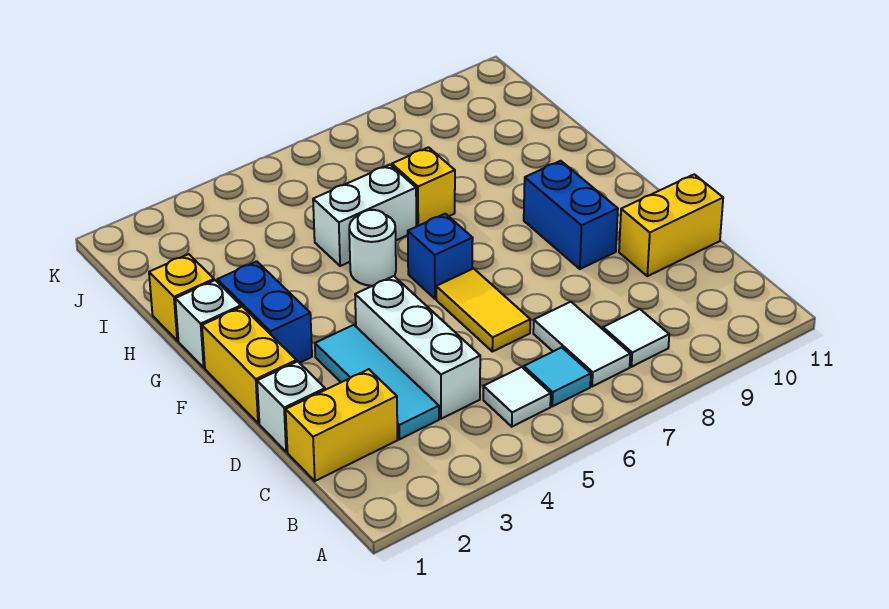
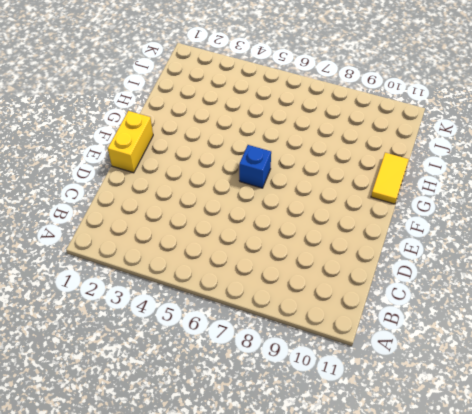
yellow 1x2 tile [371,153,409,204] -> yellow 1x2 tile moved to [436,268,530,352]
none -> white 1x1 tile [483,367,551,427]
none -> cyan 1x1 tile [524,347,591,406]
none -> white 1x2 tile [533,302,630,386]

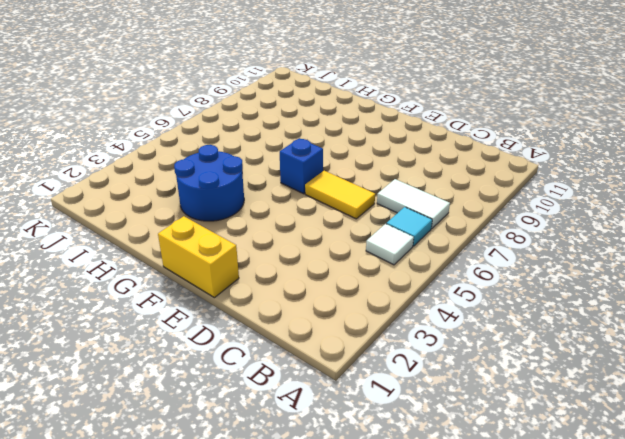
blue 2x2 round brick [174,145,244,221] -> none
none -> white 1x1 tile [603,309,669,367]
none -> yellow 1x2 brick [286,369,397,481]
none -> cyan 1x3 tile [315,325,439,439]

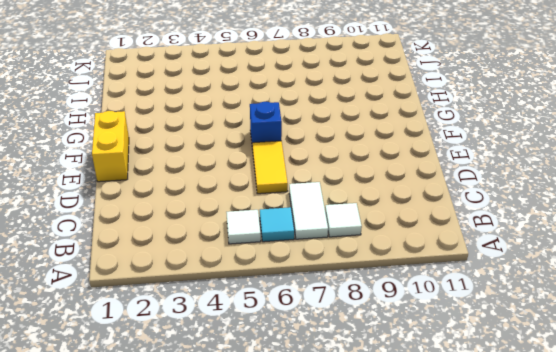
none -> yellow 1x2 brick [286,369,397,481]
none -> cyan 1x3 tile [315,325,439,439]
none -> white 1x3 brick [355,276,480,419]

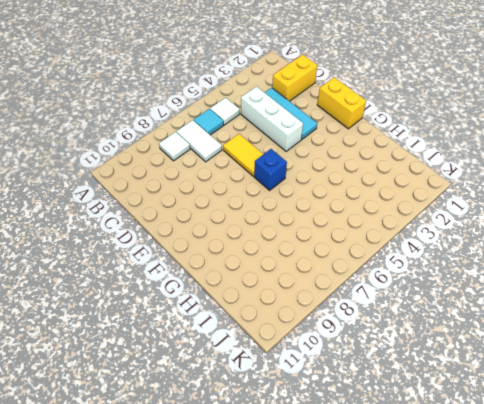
none -> white 1x1 brick [257,361,325,452]
none -> yellow 1x2 brick [619,174,723,276]
none -> blue 1x2 brick [524,161,618,269]

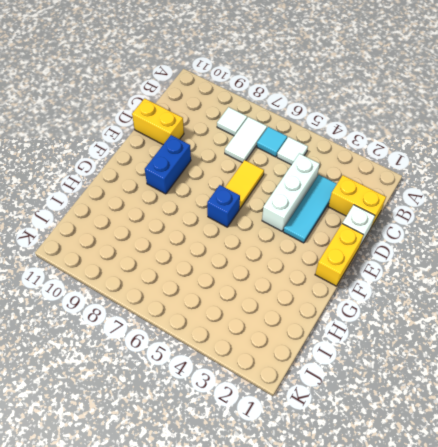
none -> blue 1x2 brick [217,261,312,363]
none -> white 1x1 brick [175,280,241,368]
none -> white 1x1 round brick [349,210,396,286]

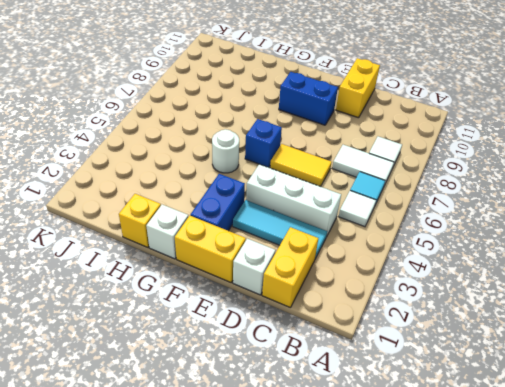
blue 1x2 brick [190,174,245,231] -> blue 1x2 brick turned to [217,261,312,363]
none -> white 1x2 brick [313,165,416,266]
none -> yellow 1x1 brick [392,147,455,227]

